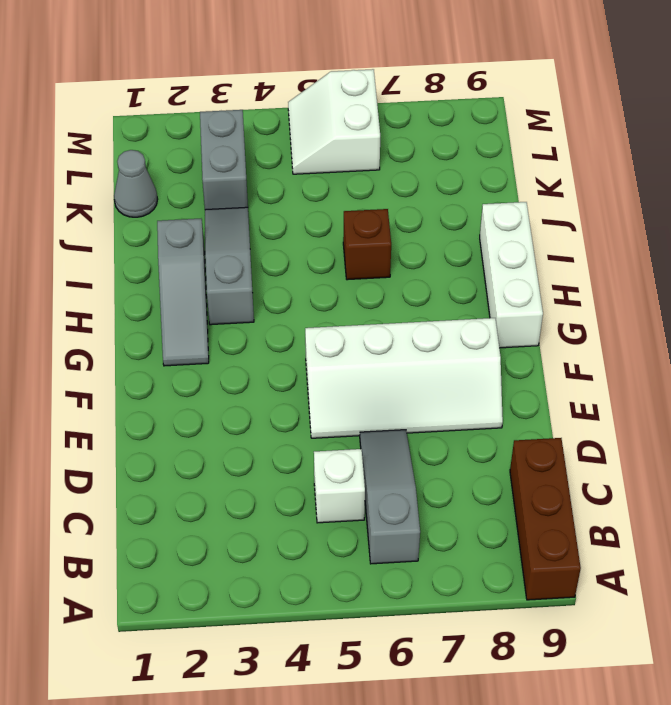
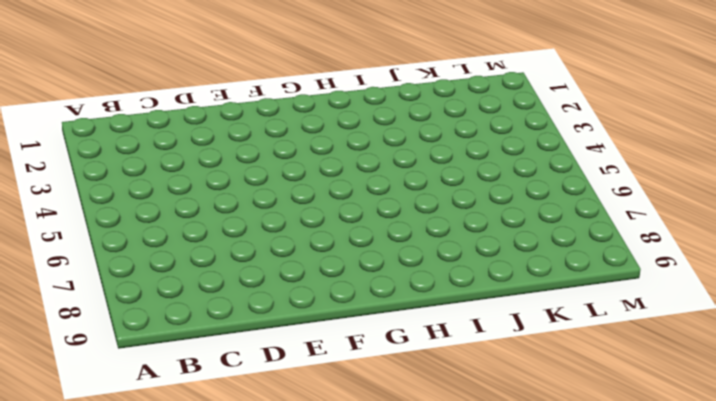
none -> brown 1x3 brick [510,438,581,600]
none -> grey 1x3 slope [360,430,420,564]

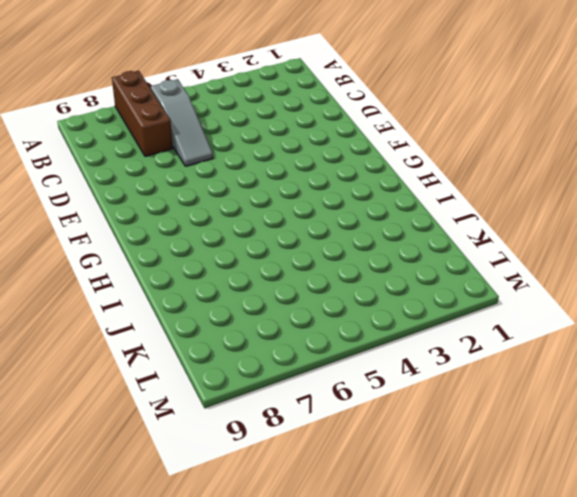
brown 1x3 brick [112,71,173,156] -> brown 1x3 brick moved to [510,438,581,600]
none -> white 1x1 brick [314,449,365,523]
none -> white 2x4 slope [305,318,503,438]

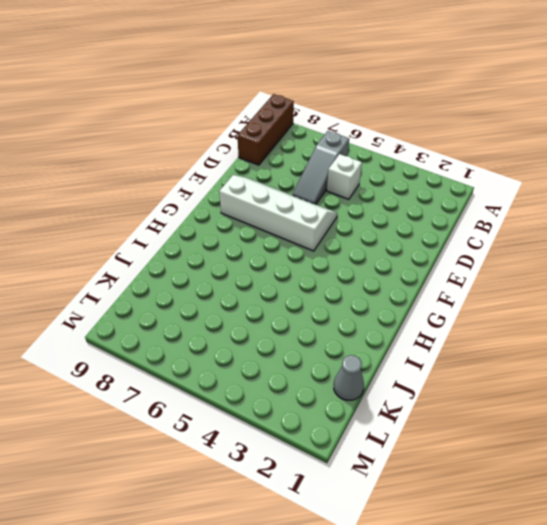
none -> grey 1x3 slope [157,219,209,366]
none -> white 1x3 brick [480,202,543,348]

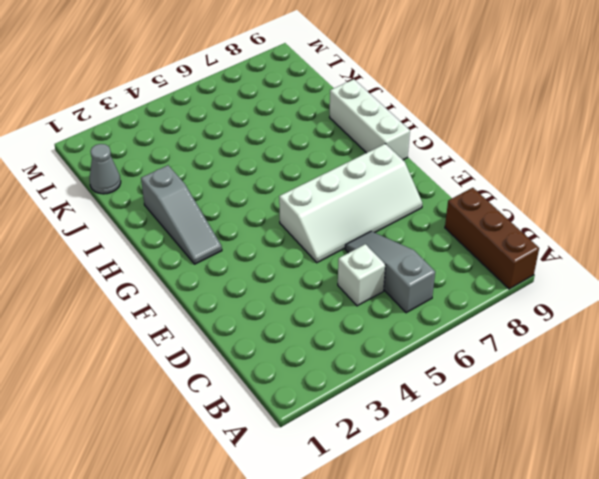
none -> grey 1x3 slope [205,207,254,325]
none -> brown 1x1 brick [343,209,391,280]

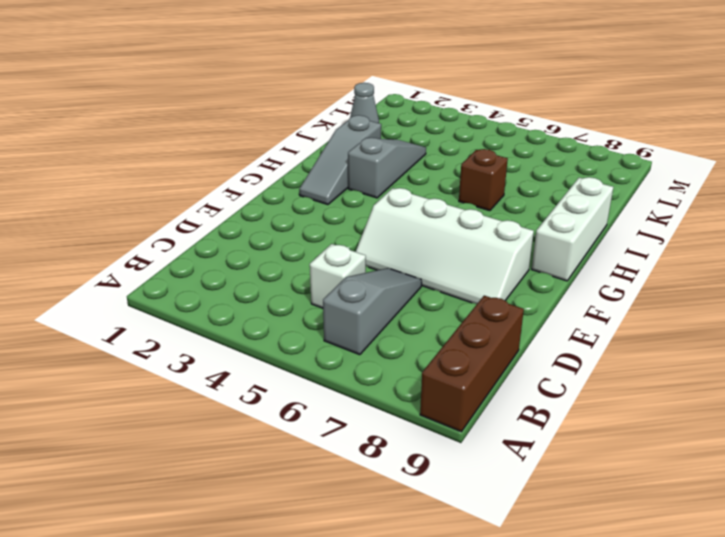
none -> grey 1x2 brick [200,110,248,210]
none -> white 2x2 slope [288,69,380,174]

